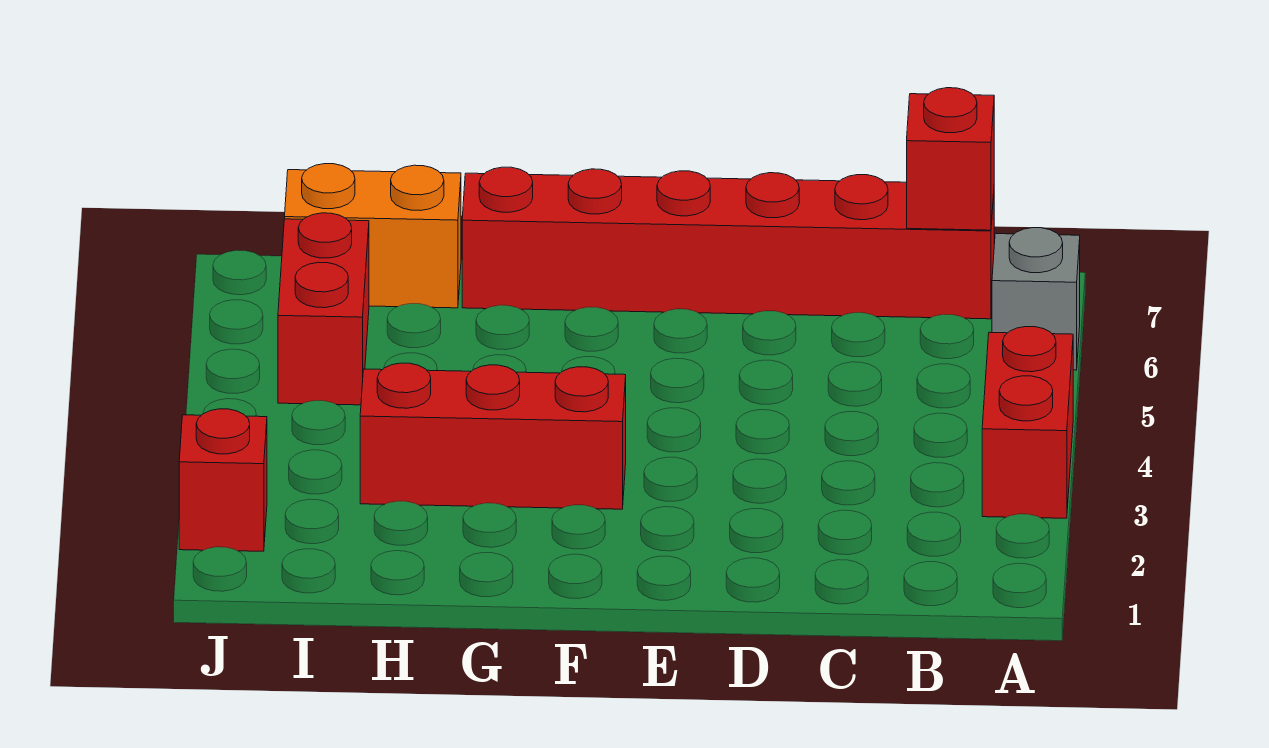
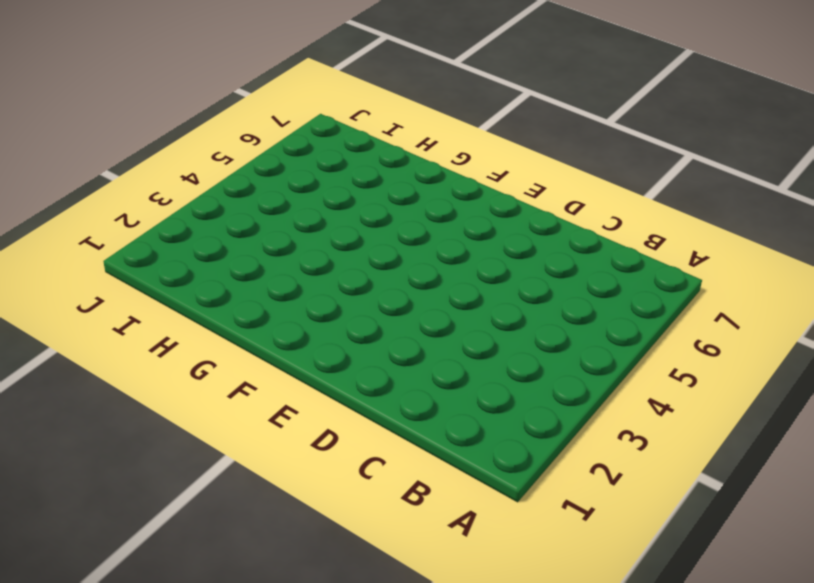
none -> red 1x2 brick [982,327,1073,518]
none -> grey 1x1 brick [992,228,1080,370]

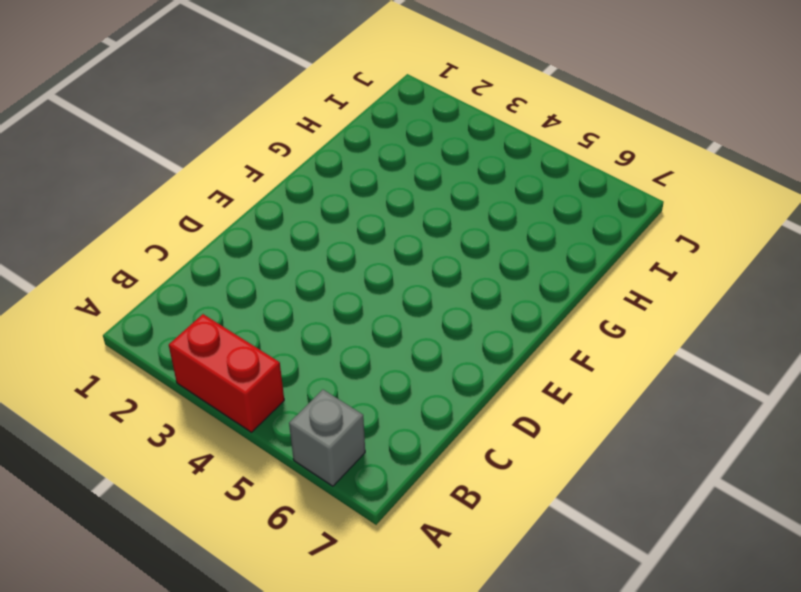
none -> red 1x6 brick [462,167,994,319]
none -> red 1x3 brick [360,363,626,509]

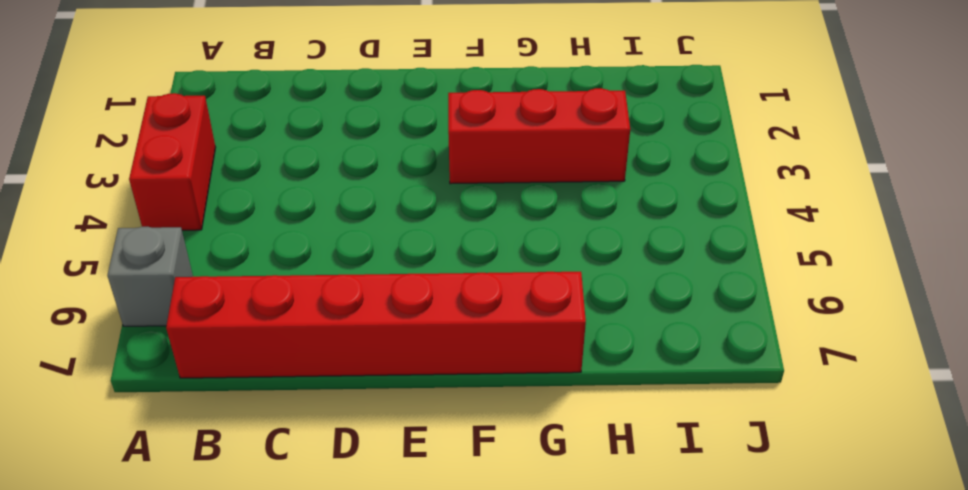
none -> orange 1x2 brick [285,164,461,308]
none -> red 1x2 brick [278,213,369,405]

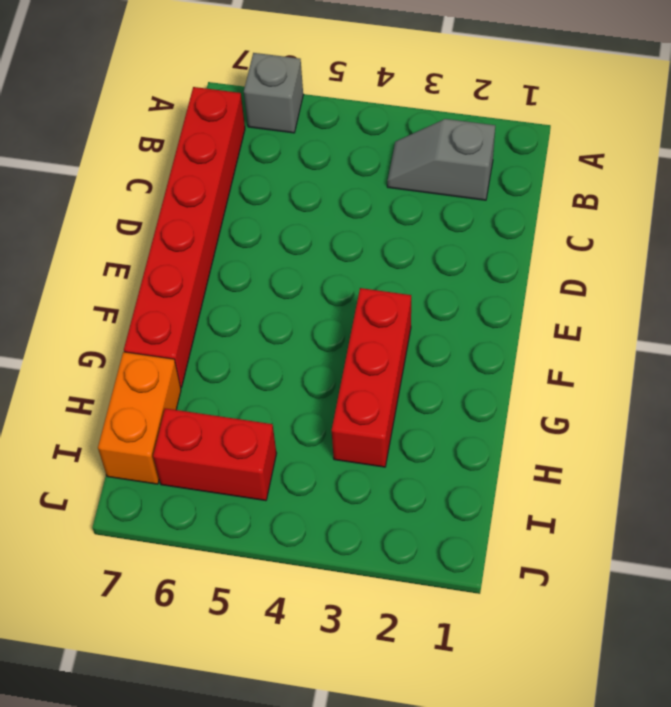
grey 1x2 slope [387,119,495,200] -> none
none -> red 1x2 brick [982,327,1073,518]
none -> red 1x1 brick [179,409,267,551]

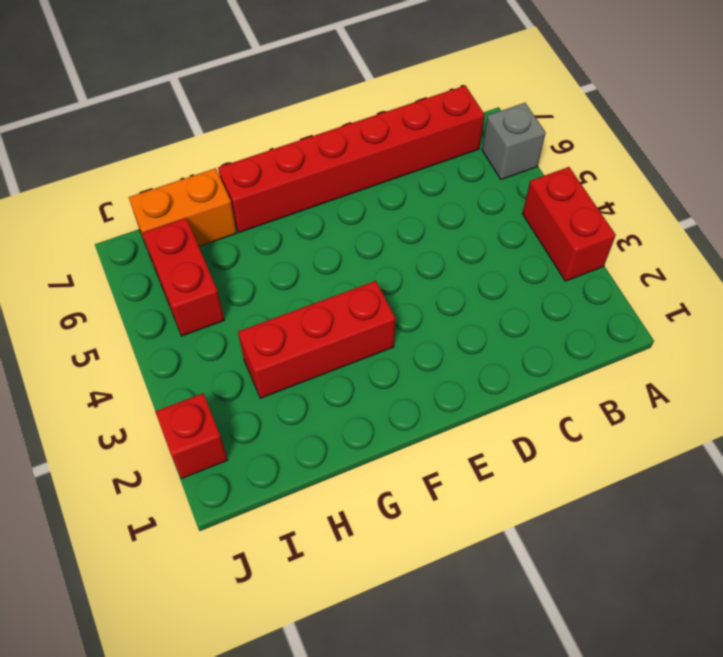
none -> red 1x1 brick [907,88,994,230]

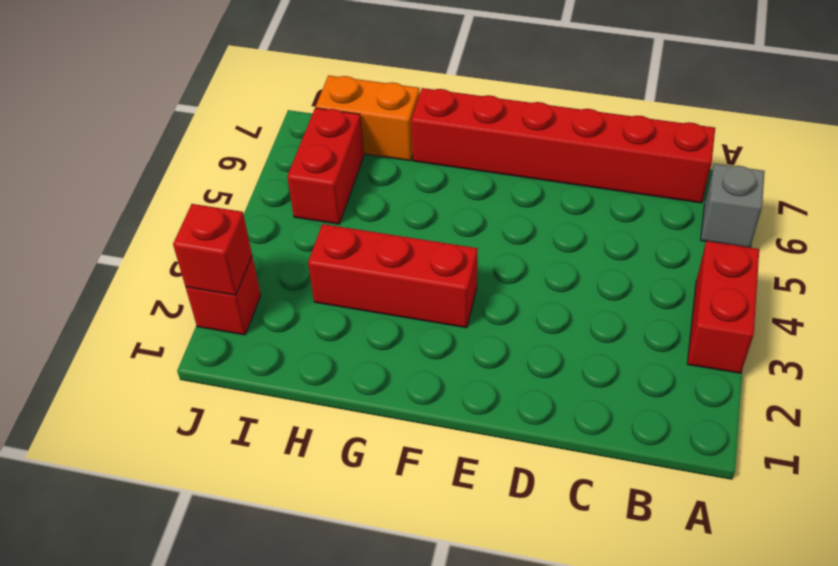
red 1x1 brick [173,204,252,295] -> red 1x1 brick moved to [907,88,994,230]

